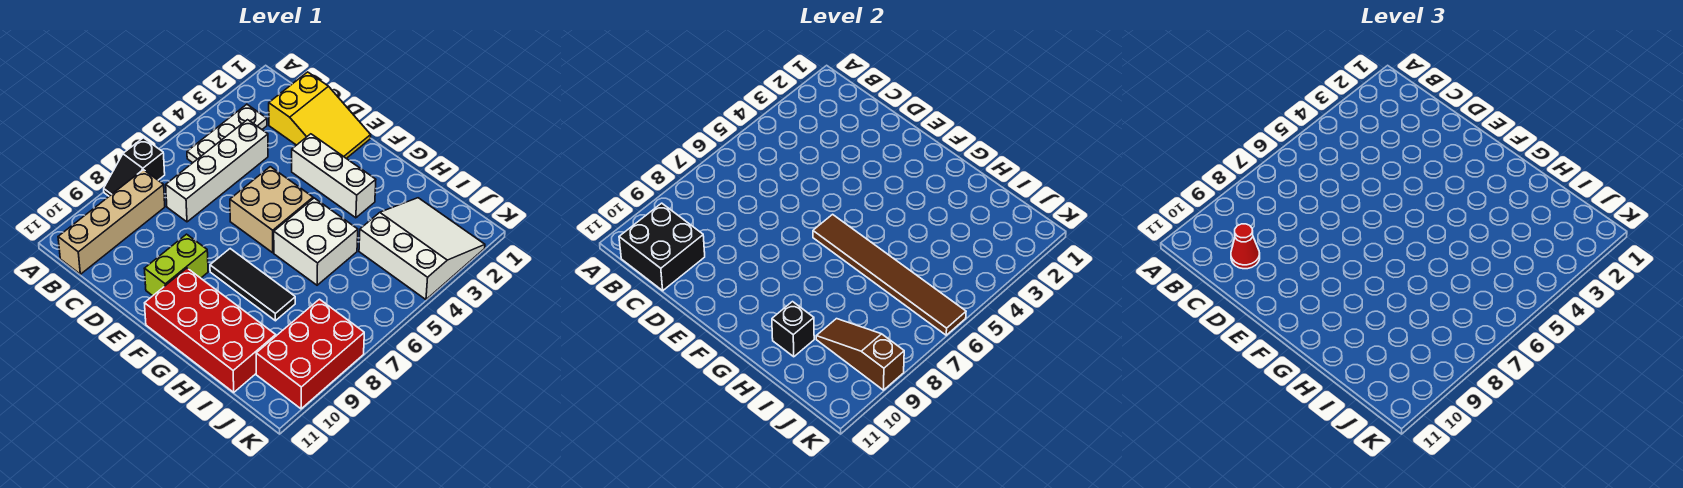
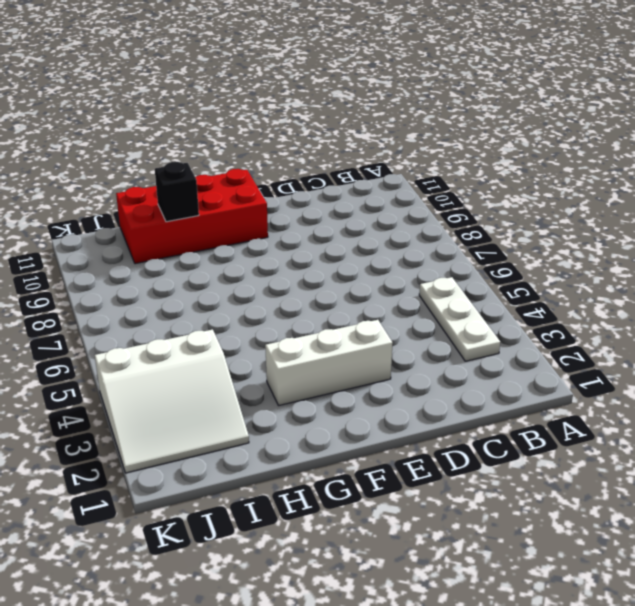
none -> black 1x2 slope [104,138,165,196]
none -> tan 1x4 brick [58,170,165,274]
none -> yellow 2x3 slope [269,72,371,158]

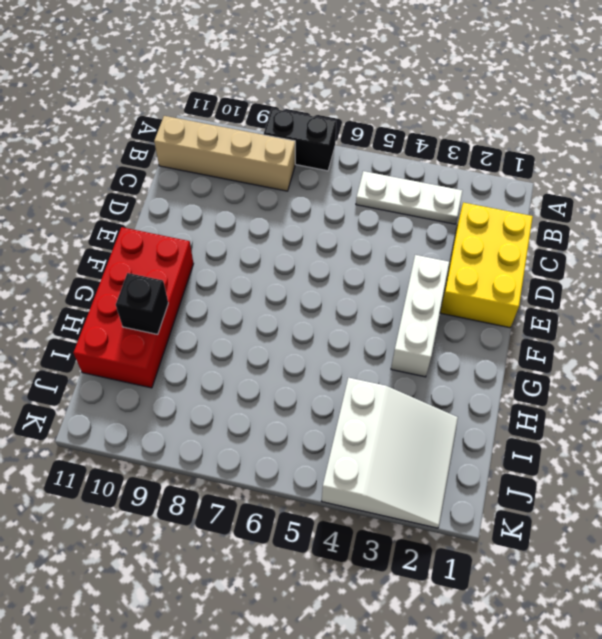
black 1x2 brick [264,109,336,171] -> black 1x2 slope [104,138,165,196]
yellow 2x3 brick [440,203,533,328] -> yellow 2x3 slope [269,72,371,158]
none -> white 1x4 brick [166,120,268,222]
none -> tan 2x2 brick [230,167,313,253]
none -> lime 1x2 brick [144,234,208,296]

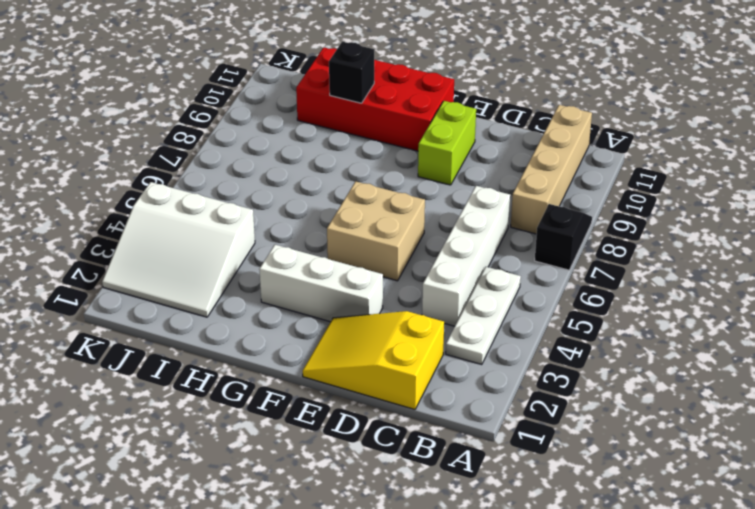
none -> black 1x3 tile [210,249,295,321]
none -> white 2x2 brick [274,198,358,285]
none -> red 2x3 brick [256,299,364,409]

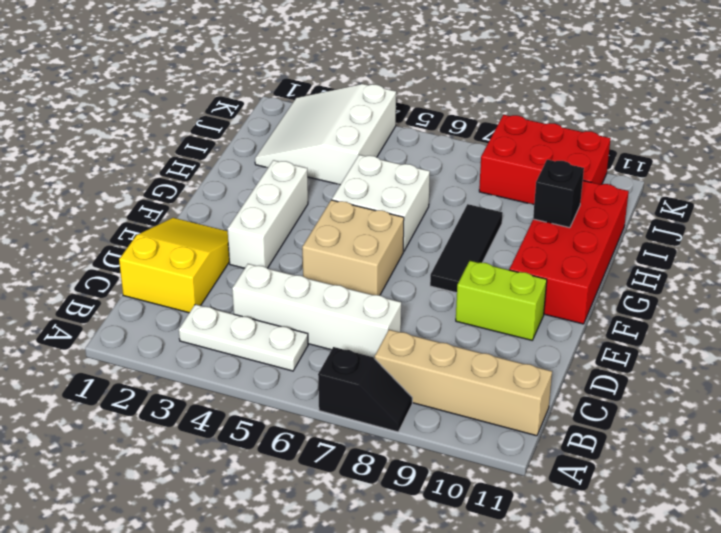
none -> black 2x2 brick [619,203,705,291]
none -> brown 1x6 tile [813,214,966,335]
none -> brown 1x3 slope [816,319,904,390]

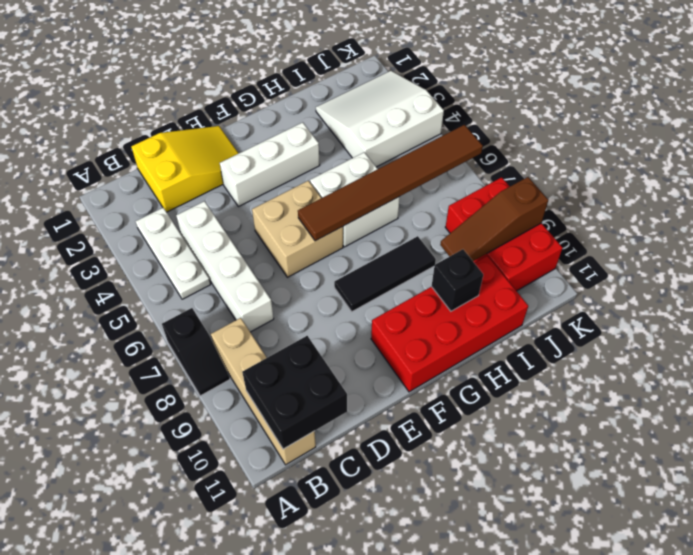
none -> lime 1x2 brick [144,234,208,296]
none -> red 1x1 cone [1231,224,1260,269]

